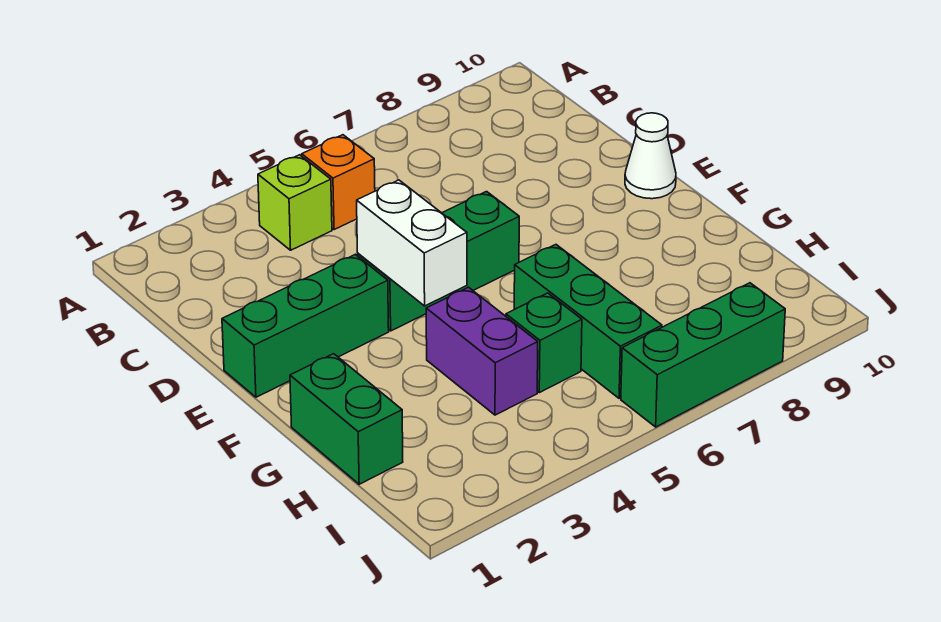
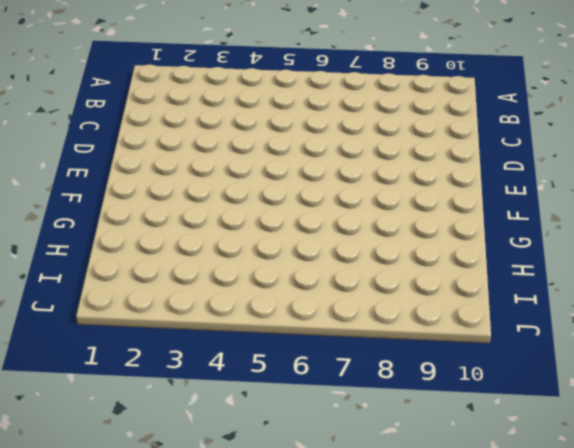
none -> lime 1x1 brick [258,155,332,250]
none -> orange 1x1 brick [302,135,375,230]

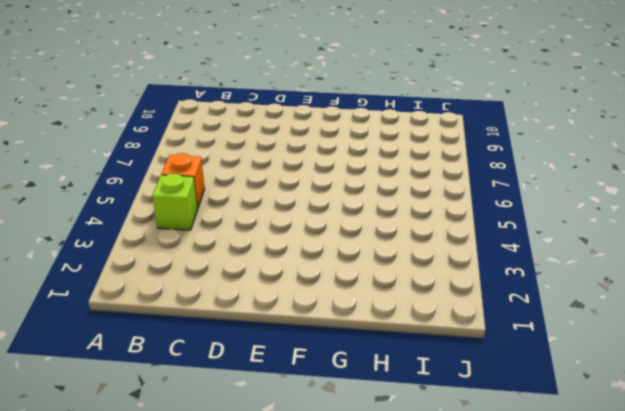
none -> green 1x3 brick [222,254,389,397]
none -> green 1x3 brick [358,192,519,331]

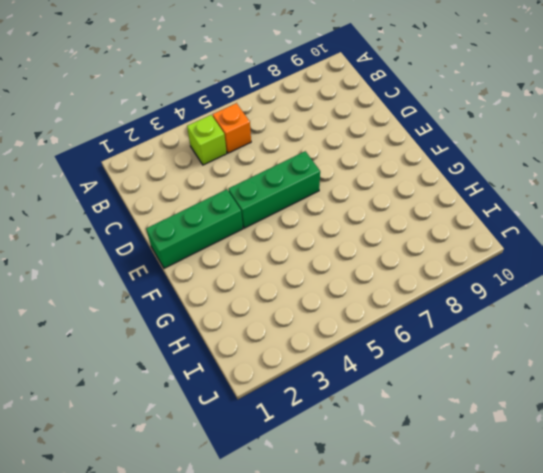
none -> white 1x1 cone [625,113,676,199]
none -> green 1x2 brick [290,354,403,484]

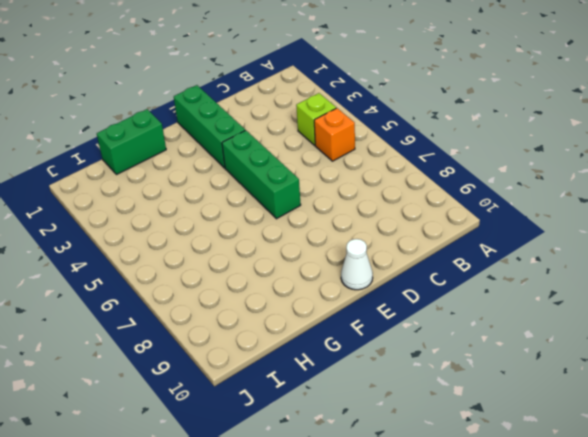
none -> purple 1x2 brick [426,287,538,415]
none -> green 1x3 brick [514,245,662,398]

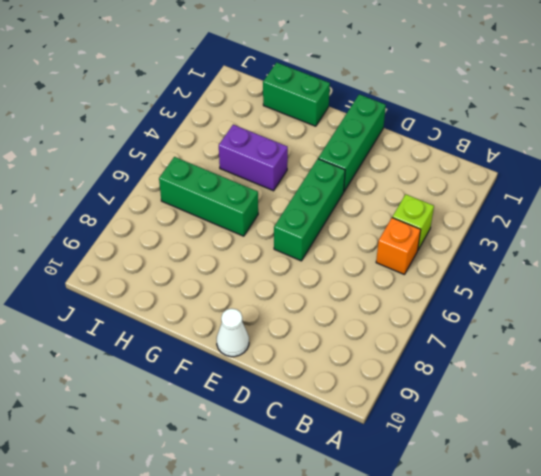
none -> green 1x1 brick [506,293,582,393]
none -> green 1x3 brick [621,283,785,427]

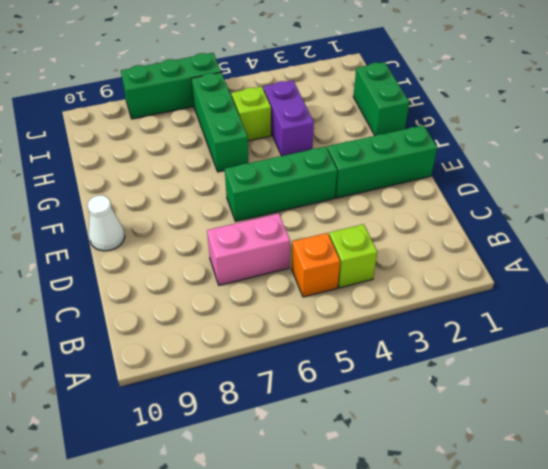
pink 1x2 brick [207,213,290,285] -> none
lime 1x1 brick [231,87,271,141] -> green 1x1 brick [506,293,582,393]
none -> white 1x2 brick [357,180,467,306]

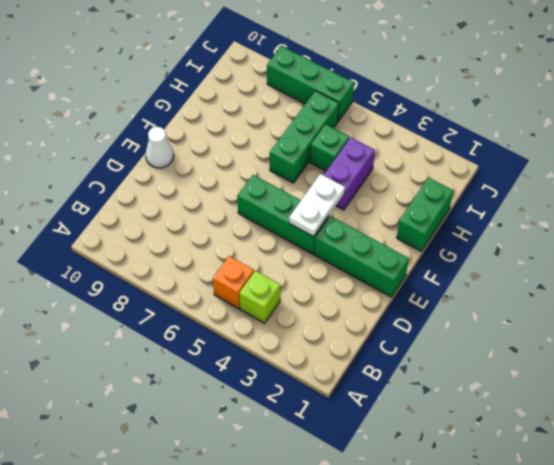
white 1x2 plate [289,174,345,237] -> white 1x2 brick [357,180,467,306]

